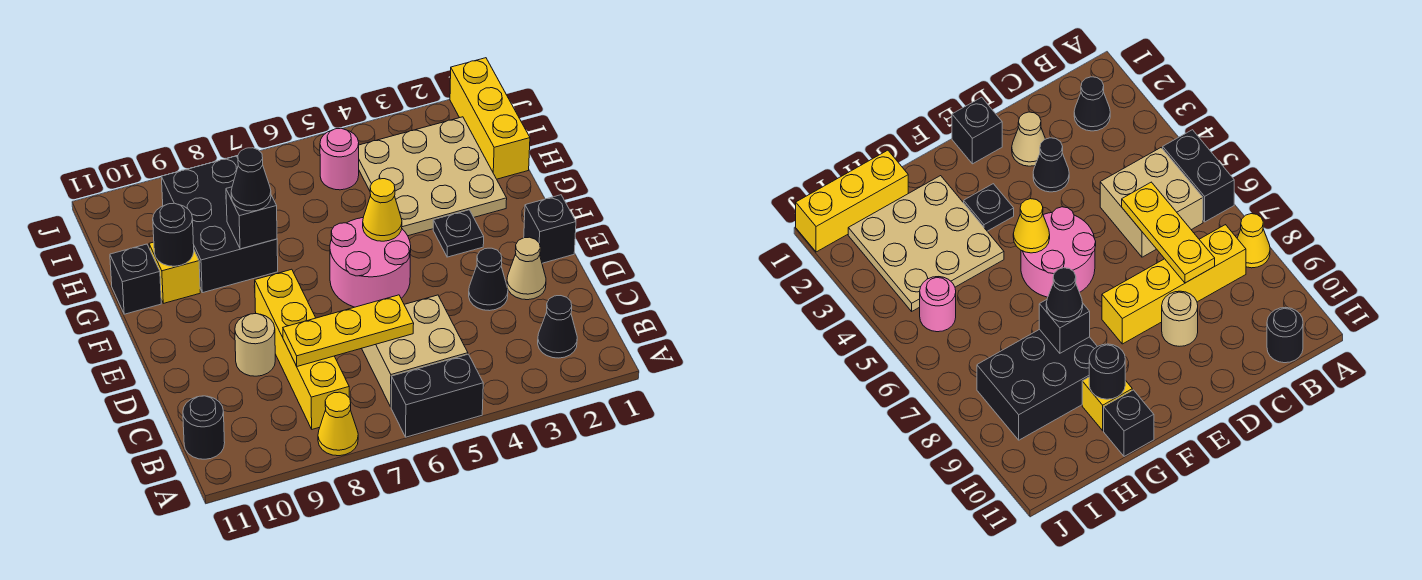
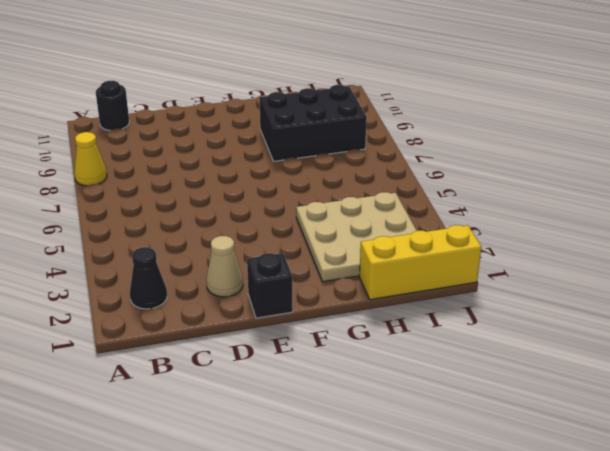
none -> black 1x2 brick [391,354,483,437]
none -> tan 2x2 brick [362,295,468,407]
none -> yellow 1x4 brick [255,269,349,429]

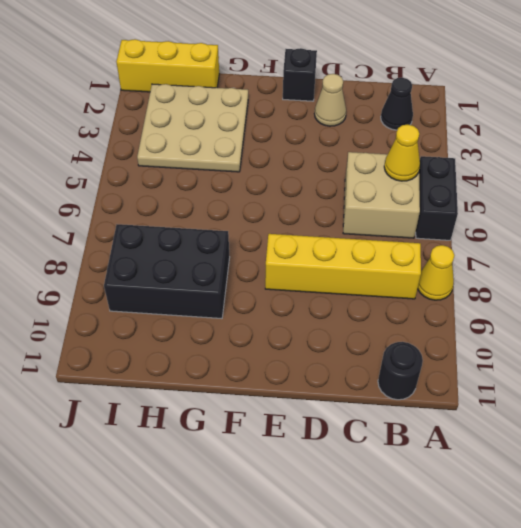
yellow 1x1 cone [384,125,420,181] -> yellow 1x1 cone moved to [363,179,402,241]
none -> black 1x1 cone [469,248,508,311]
none -> tan 1x1 round brick [235,314,275,376]
none -> pink 2x2 round brick [330,218,411,307]

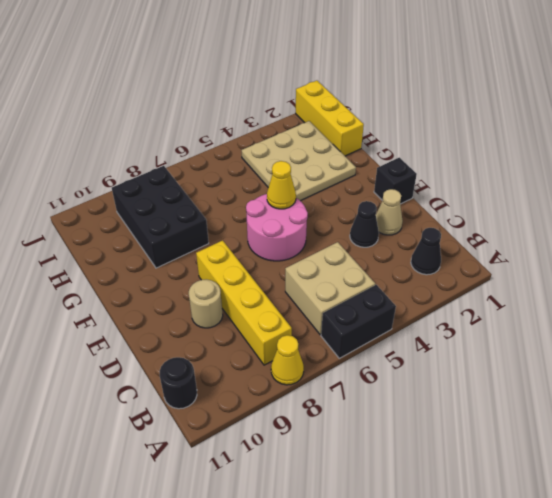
none -> black 1x1 plate [433,210,484,257]
none -> yellow 1x1 brick [149,242,200,303]
none -> black 1x1 brick [110,244,161,314]

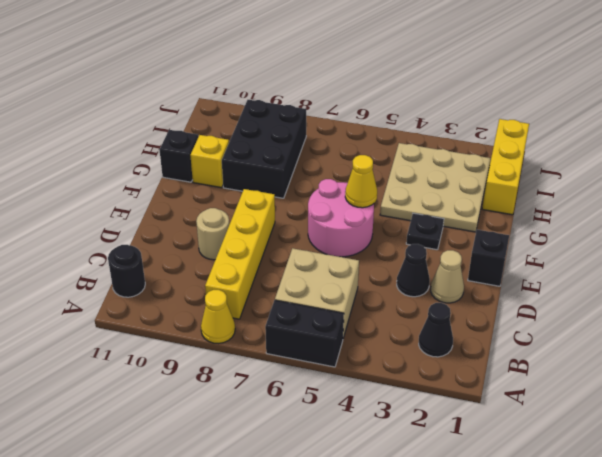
none -> pink 1x1 round brick [320,128,359,190]
none -> yellow 1x3 plate [283,295,414,366]
none -> black 1x1 brick [226,187,277,249]

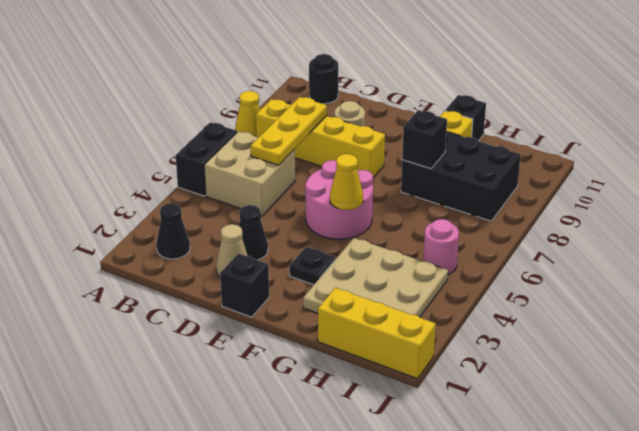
none -> black 1x1 round brick [153,203,194,266]
none -> black 1x1 cone [231,148,271,211]

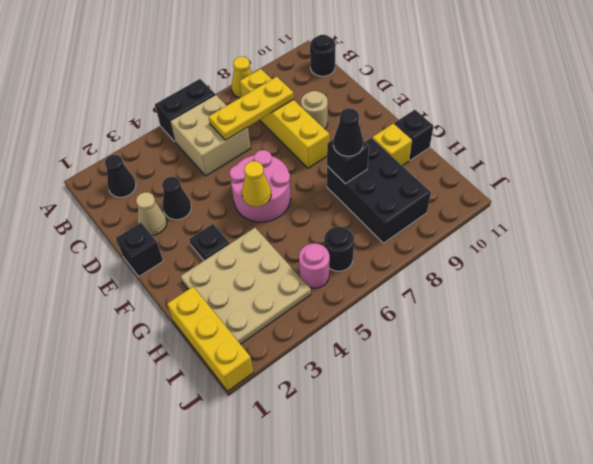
black 1x1 round brick [324,227,354,271] -> black 1x1 round brick moved to [153,203,194,266]

